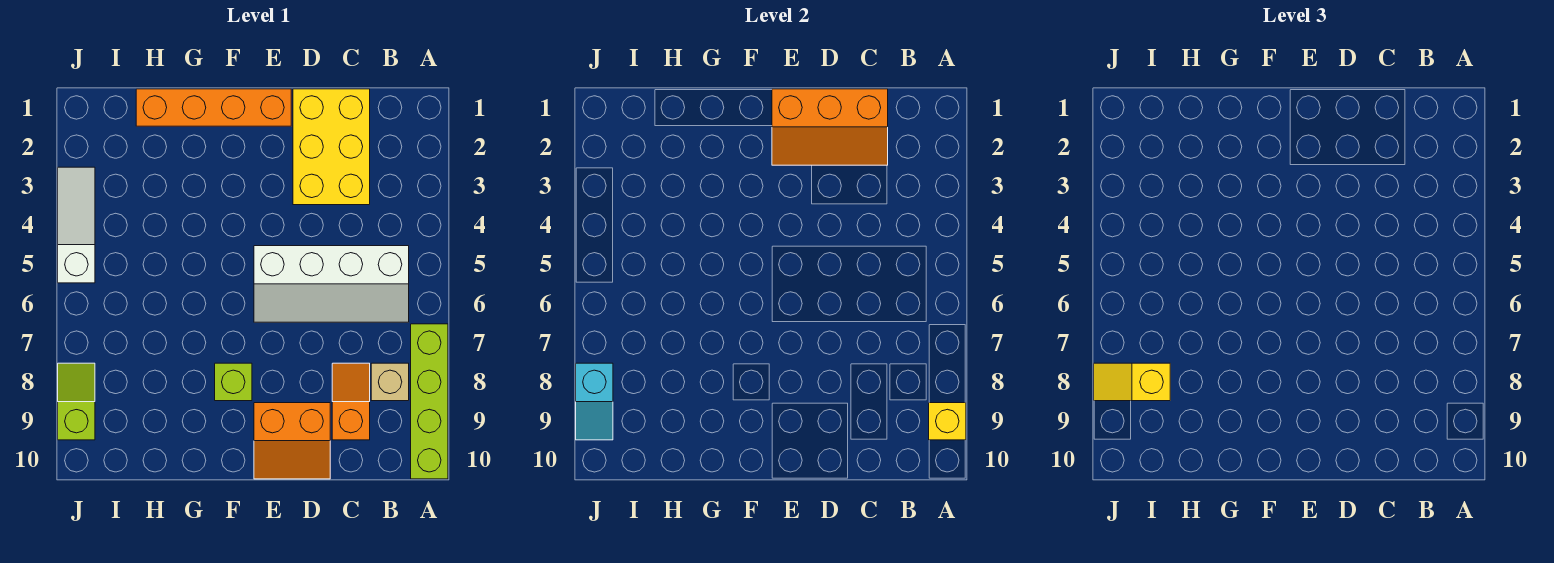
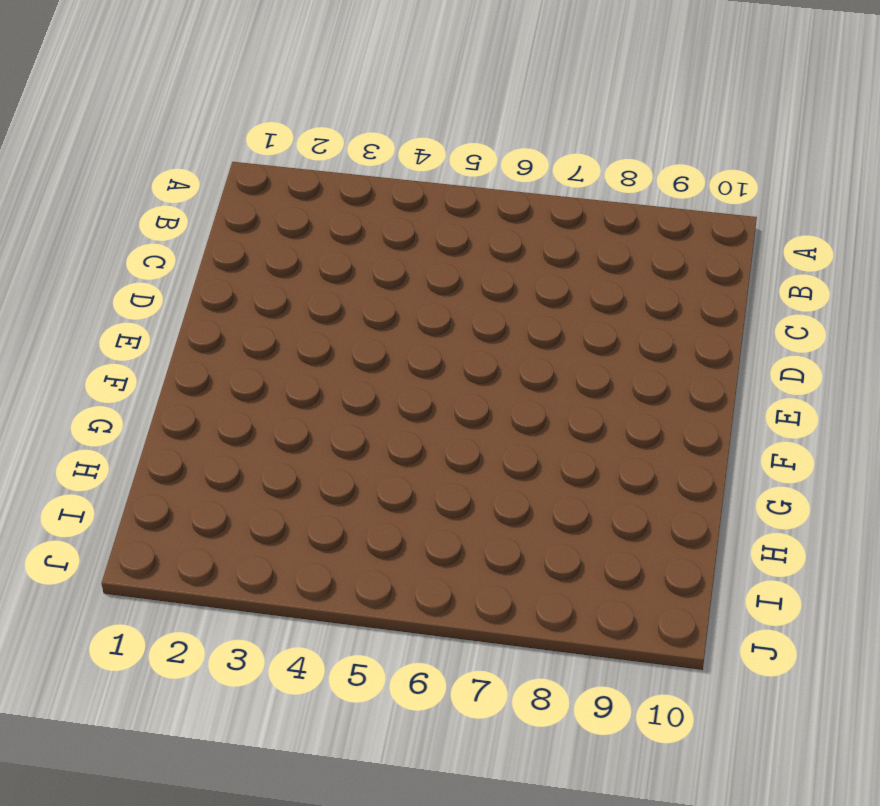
none -> lime 1x4 brick [411,324,448,479]
none -> white 2x4 slope [254,246,409,322]
none -> tan 1x1 brick [371,363,409,401]

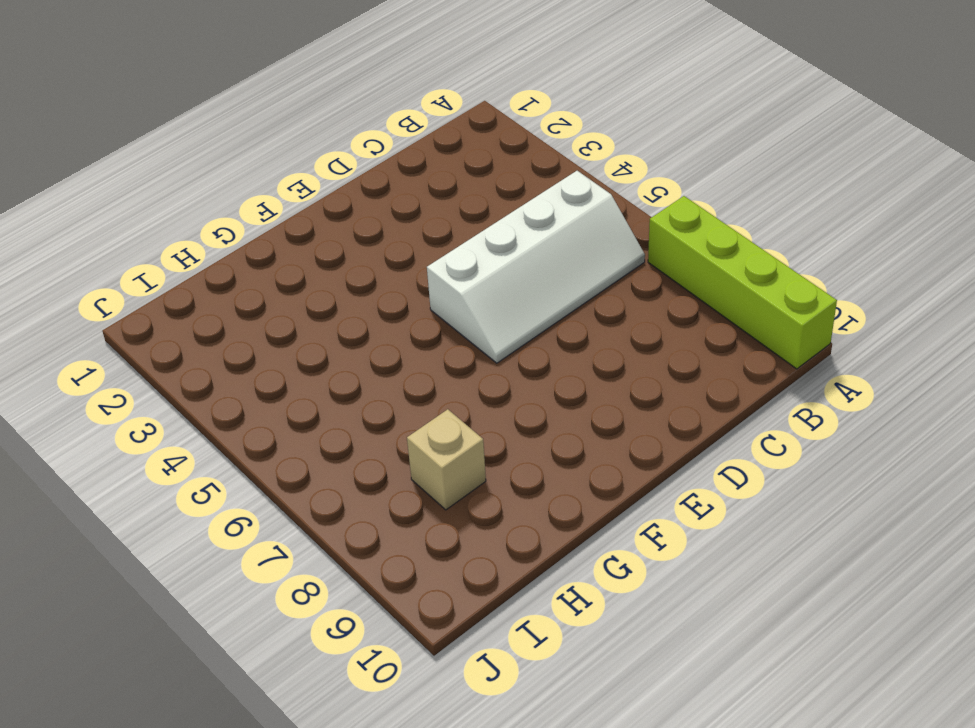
tan 1x1 brick [407,409,486,510] -> tan 1x1 brick moved to [371,363,409,401]
none -> yellow 2x3 brick [293,89,370,205]
none -> orange 1x2 slope [332,363,370,440]
none -> orange 2x2 slope [254,403,330,479]

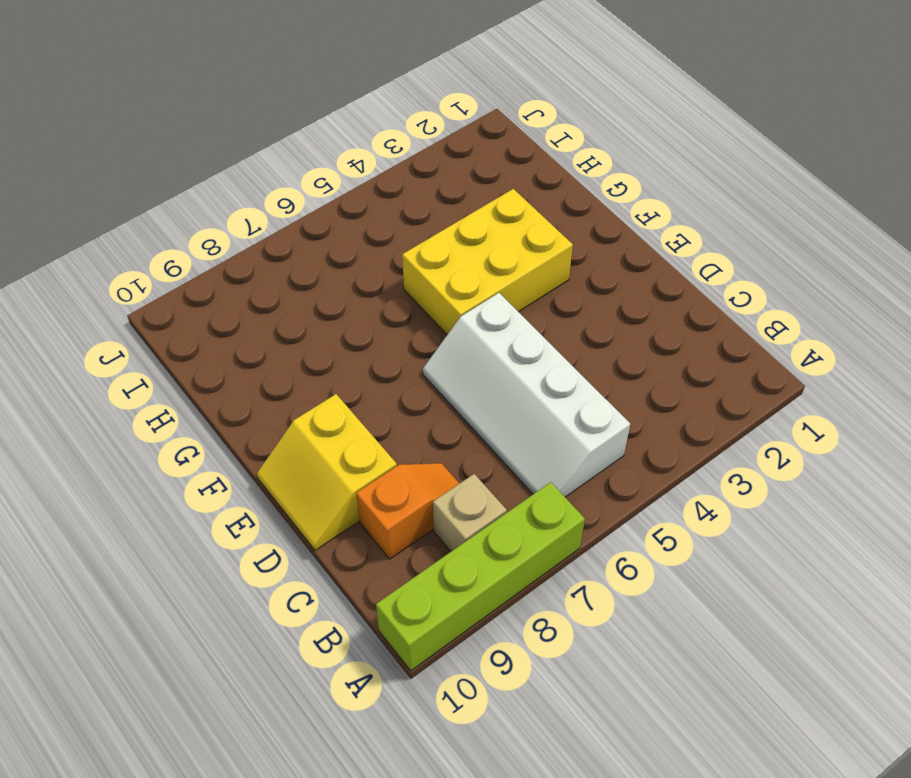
yellow 2x2 slope [257,394,397,550] -> orange 2x2 slope [254,403,330,479]
yellow 2x3 brick [402,189,573,335] -> yellow 2x3 brick moved to [293,89,370,205]
none -> orange 1x4 brick [136,89,291,126]
none -> lime 1x1 brick [215,363,252,401]
none -> white 1x3 slope [58,167,95,283]

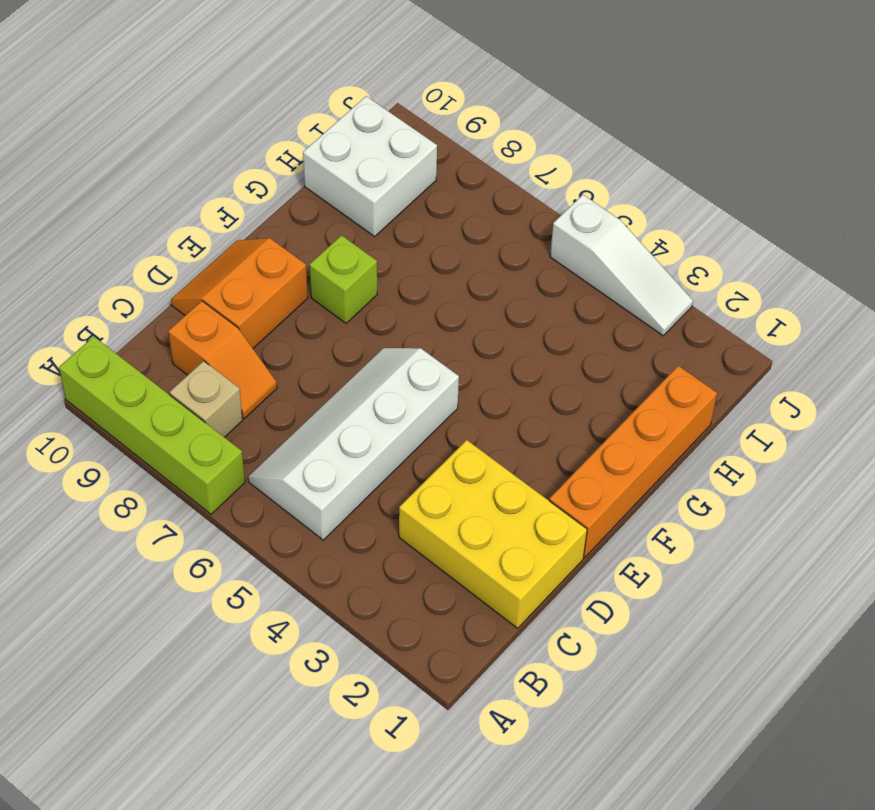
white 2x2 brick [303,96,437,236] -> none
none -> lime 1x2 slope [58,363,95,440]
none -> yellow 1x1 brick [929,403,966,440]
none -> orange 2x3 slope [772,89,888,165]

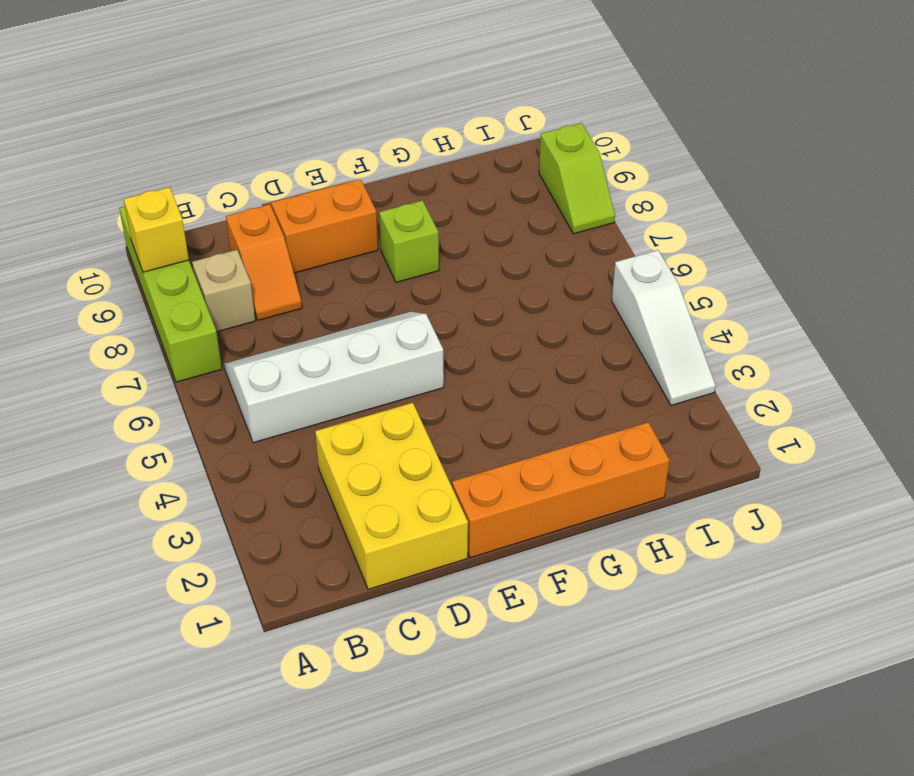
none -> orange 2x3 slope [772,89,888,165]
none -> cyan 1x2 slope [576,363,613,440]
none -> yellow 1x2 slope [1094,363,1170,401]

